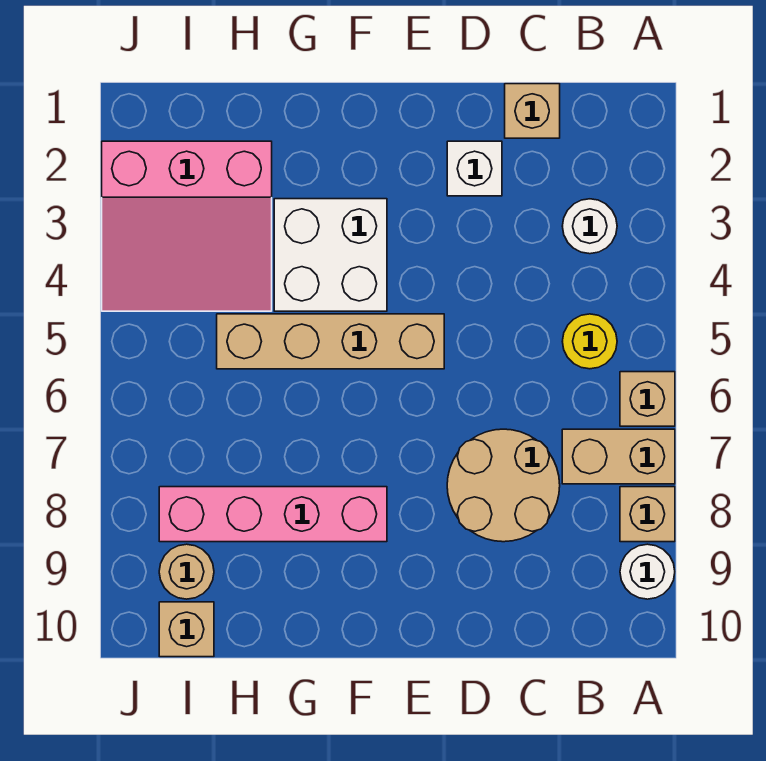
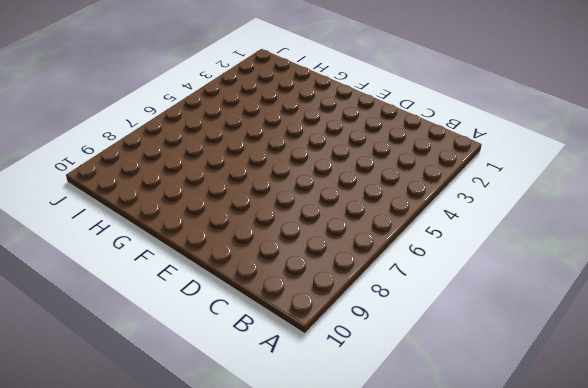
none -> tan 1x1 brick [620,372,675,426]
none -> tan 1x2 brick [562,429,675,484]
none -> tan 1x1 brick [620,487,675,542]

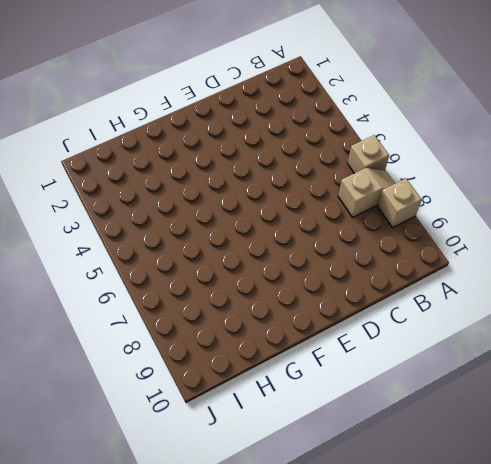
tan 1x2 slope [338,168,395,217] -> tan 1x2 brick [562,429,675,484]
none -> white 1x1 round brick [620,544,675,599]
none -> white 1x1 round brick [562,199,617,254]
none -> yellow 1x1 round brick [562,314,617,369]

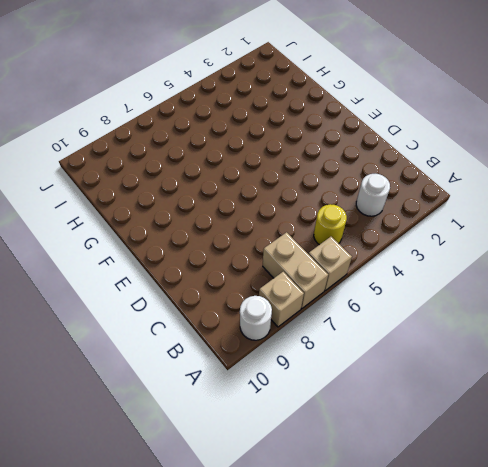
none -> tan 1x1 brick [505,84,560,138]
none -> tan 2x2 round brick [447,429,560,542]
none -> white 1x1 brick [447,141,502,196]

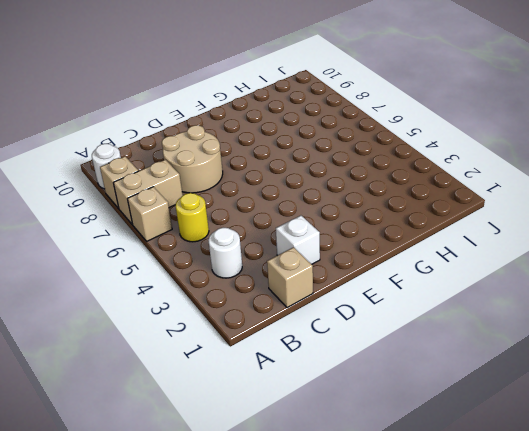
none -> tan 1x4 brick [217,314,444,369]
none -> white 2x2 brick [274,199,387,311]
none -> pink 1x4 brick [159,487,387,542]

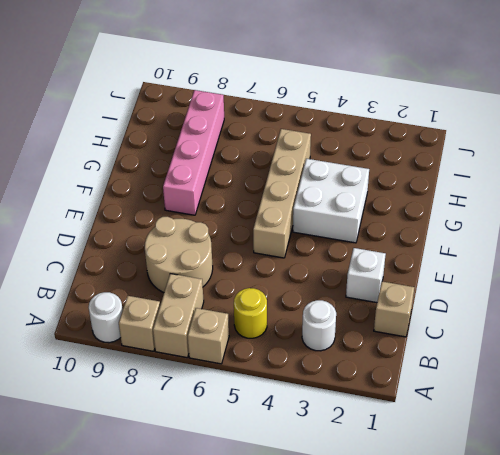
none -> pink 3x3 slope [102,141,272,311]
none -> tan 1x1 round brick [159,544,214,599]
none -> tan 1x1 brick [159,602,214,657]

